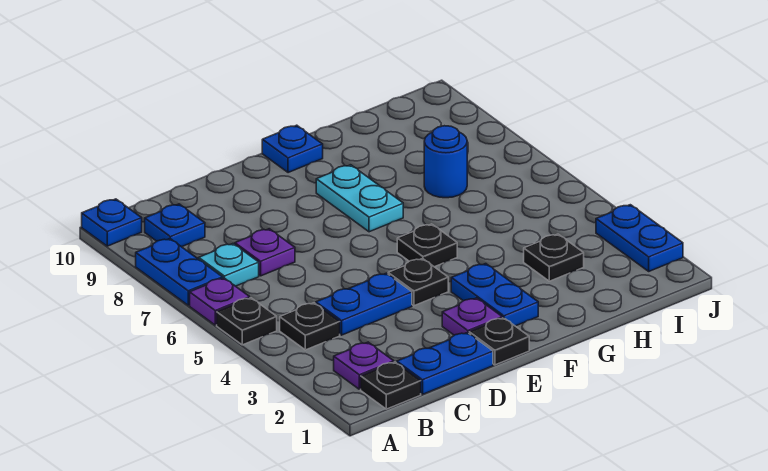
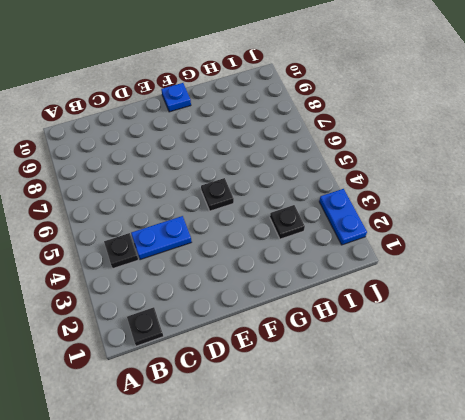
none -> black 1x1 plate [217,298,277,345]
none -> purple 1x1 plate [190,278,250,325]
none -> blue 1x2 plate [136,239,223,305]

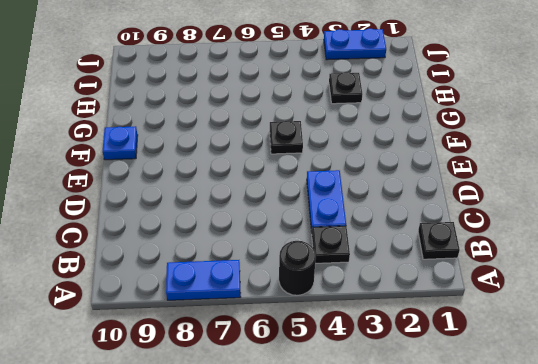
black 1x1 round brick [279,241,316,295] -> black 1x1 plate [217,298,277,345]
none -> purple 1x1 plate [190,278,250,325]
none -> blue 1x1 plate [82,199,142,246]
none -> purple 1x1 plate [334,342,394,389]

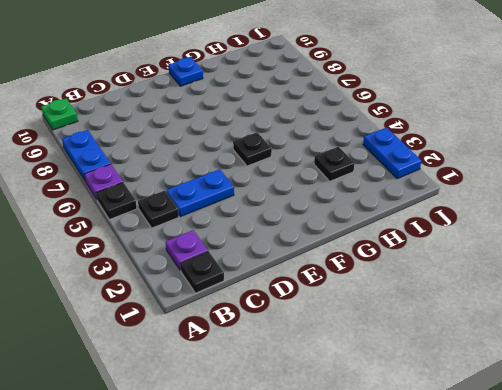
green 1x1 plate [41,98,78,130] -> blue 1x1 plate [82,199,142,246]
none -> cyan 1x1 plate [199,244,259,286]
none -> blue 1x1 plate [145,204,205,247]
none -> blue 1x2 plate [397,332,493,394]

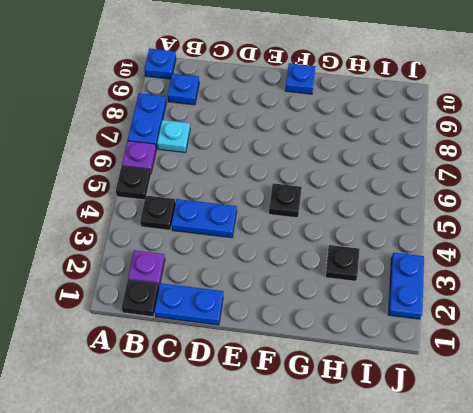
none -> purple 1x1 plate [235,229,295,276]
none -> black 1x1 plate [469,318,529,365]
none -> purple 1x1 plate [442,298,502,335]

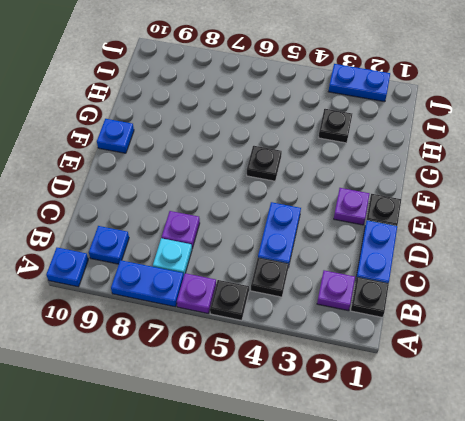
none -> black 1x1 plate [388,259,448,306]
none -> blue 1x2 plate [451,264,538,326]
none -> cyan 1x2 plate [316,165,403,232]

